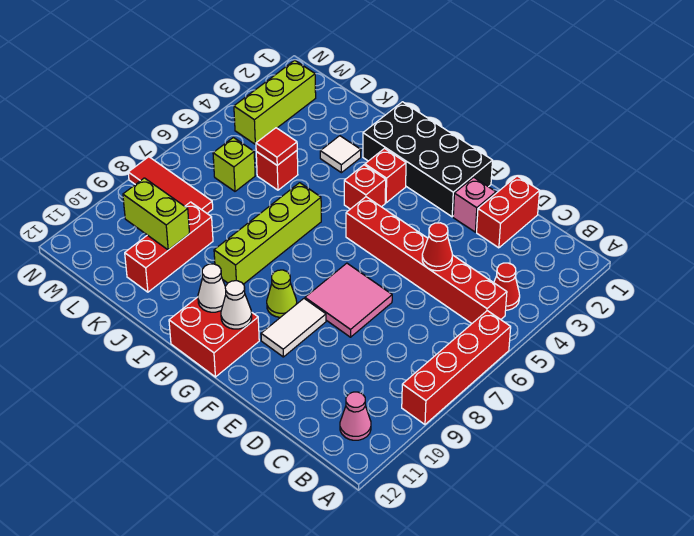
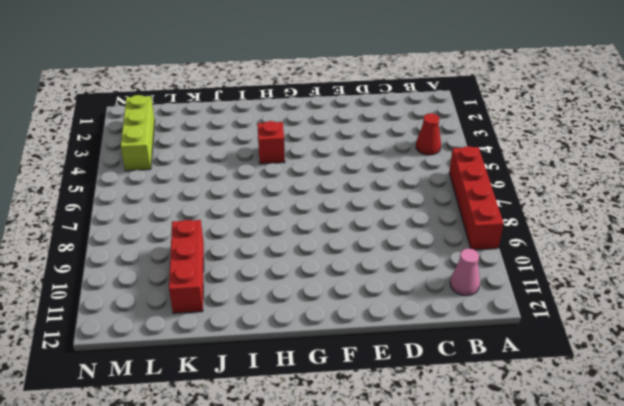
none -> red 1x6 brick [346,197,507,323]
none -> red 1x2 brick [477,176,540,248]
none -> pink 1x1 brick [453,177,496,232]

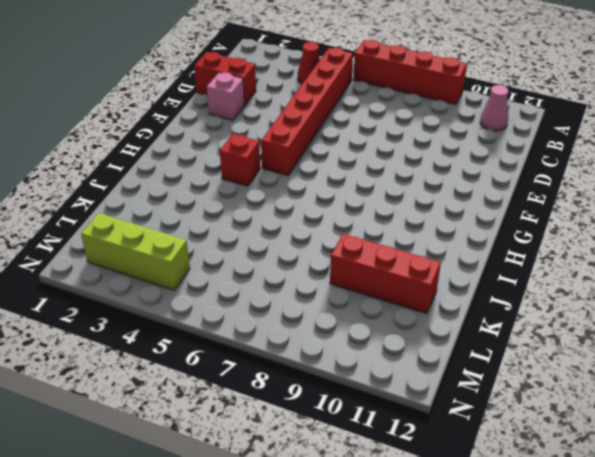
none -> pink 2x2 tile [305,263,392,337]
none -> black 2x4 brick [363,102,493,217]
none -> white 1x2 tile [261,299,326,357]

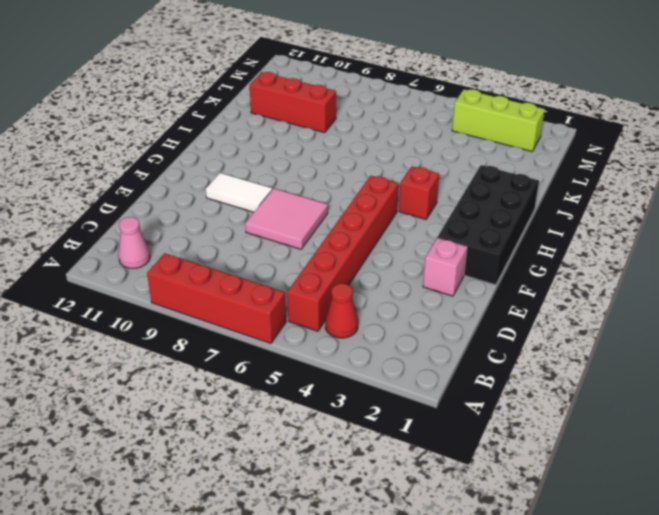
none -> red 1x2 brick [477,176,540,248]
none -> lime 1x1 cone [267,270,297,317]
none -> red 2x2 brick [169,297,259,377]

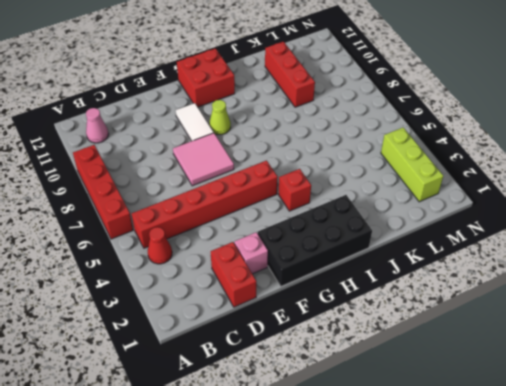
none -> red 1x1 brick [365,149,406,203]
none -> lime 1x4 brick [214,183,321,284]
none -> white 1x1 tile [320,136,361,173]

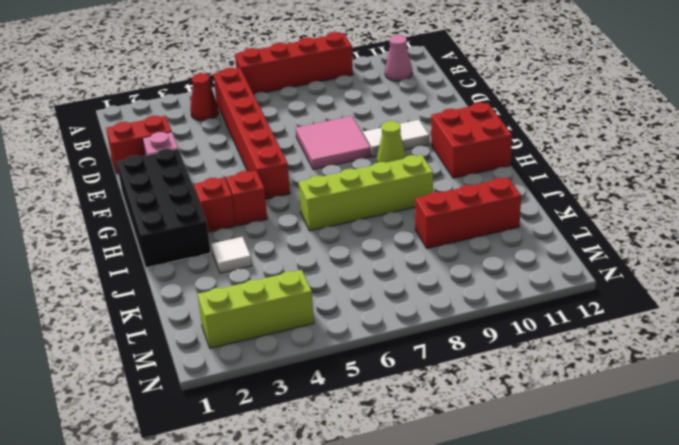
none -> red 1x1 brick [256,151,298,190]
none -> lime 1x1 brick [213,137,255,191]
none -> red 1x3 tile [128,157,213,213]

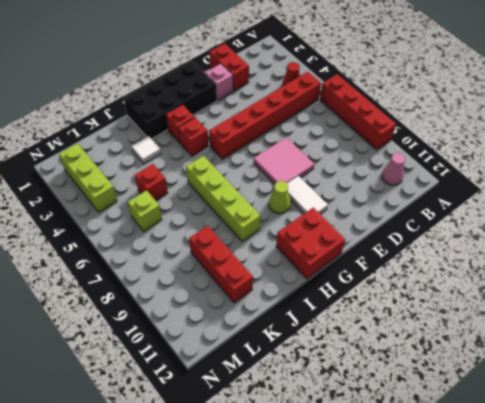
none -> red 1x3 tile [128,157,213,213]
none -> red 1x1 cone [422,223,452,271]
none -> white 1x1 cone [221,281,252,329]

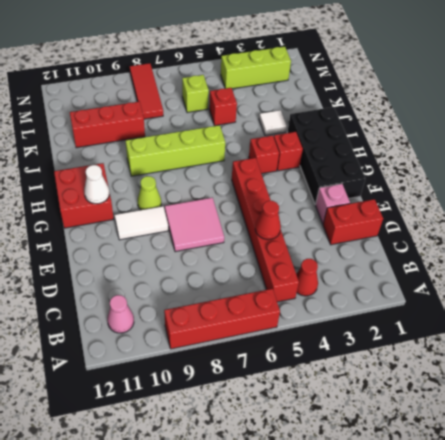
none -> white 1x1 cone [198,264,226,312]
none -> red 1x1 tile [256,128,297,165]
none -> lime 1x2 brick [123,178,190,250]

